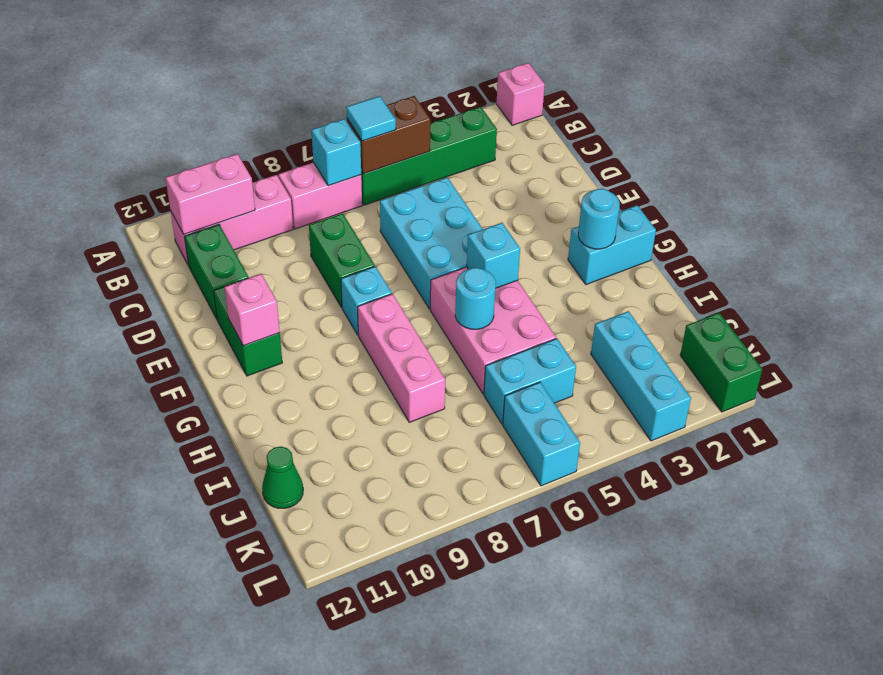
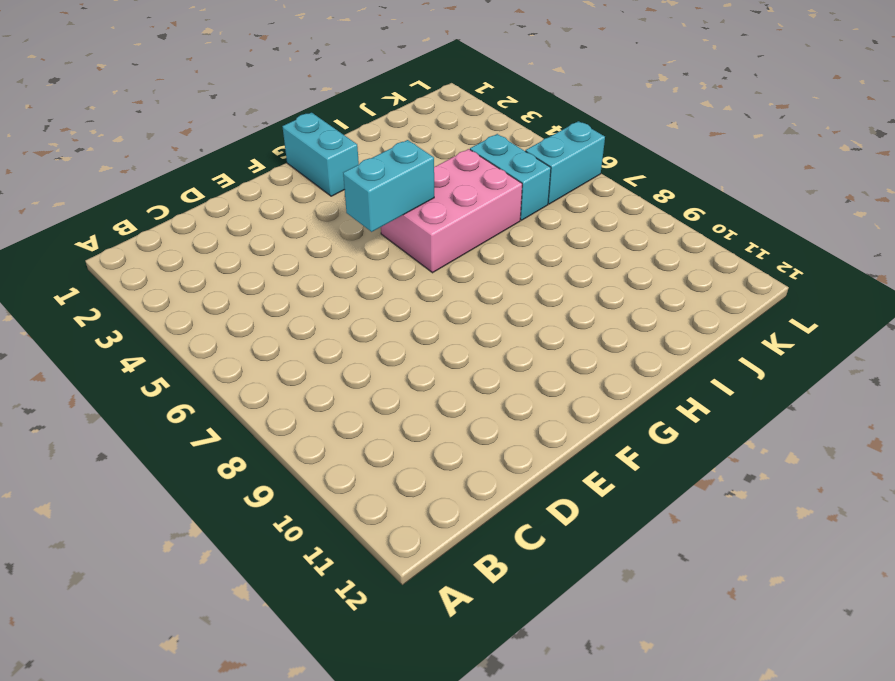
cyan 1x2 brick [343,140,434,232] -> cyan 1x1 brick [467,223,520,288]
none -> pink 1x1 brick [496,63,545,125]
none -> green 1x4 brick [361,107,497,205]
none -> pink 1x2 brick [278,162,362,229]

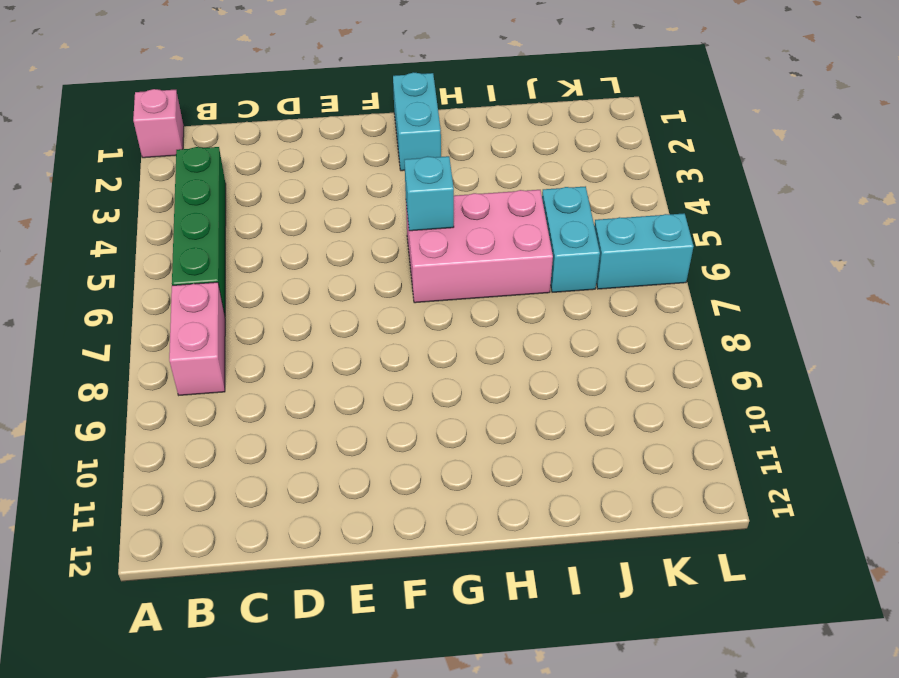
none -> pink 1x3 brick [171,175,293,265]
none -> green 1x2 brick [184,225,249,319]
none -> cyan 2x3 brick [380,177,482,309]

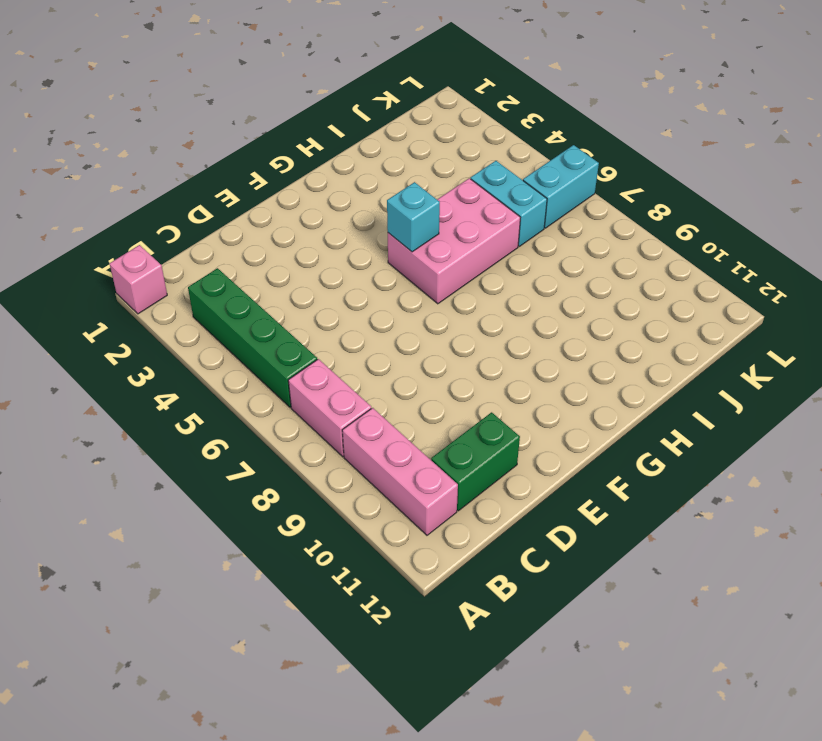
none -> cyan 2x3 brick [380,177,482,309]
none -> green 1x2 brick [309,213,375,308]
none -> green 1x2 brick [214,287,282,376]

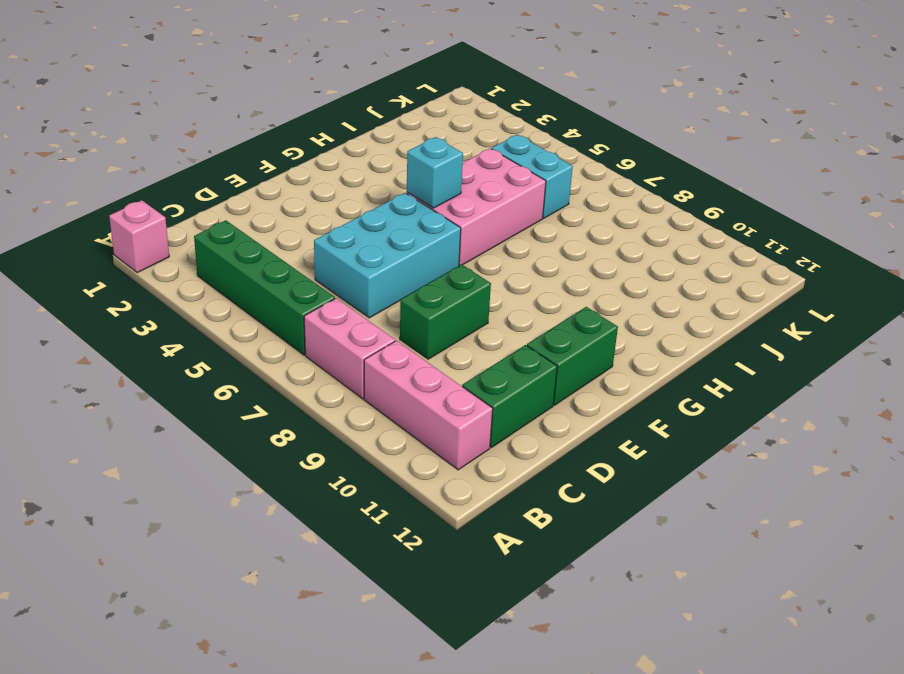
none -> cyan 1x1 brick [341,266,392,335]
none -> cyan 1x2 brick [568,205,656,285]
none -> pink 1x3 brick [358,294,445,422]

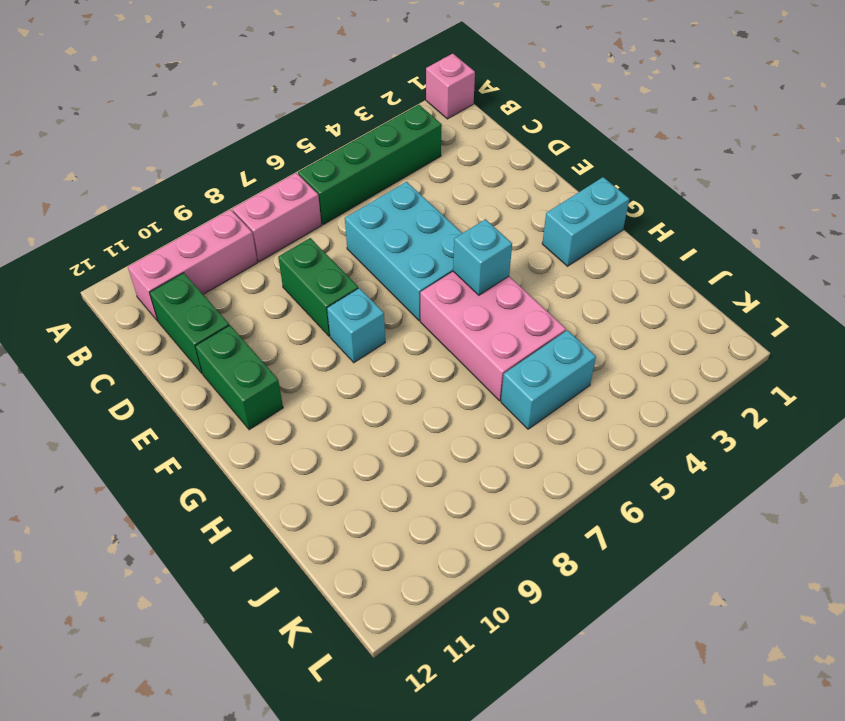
none -> pink 1x3 brick [358,294,445,422]
none -> cyan 1x3 brick [591,311,691,441]
none -> green 1x1 cone [262,447,303,508]

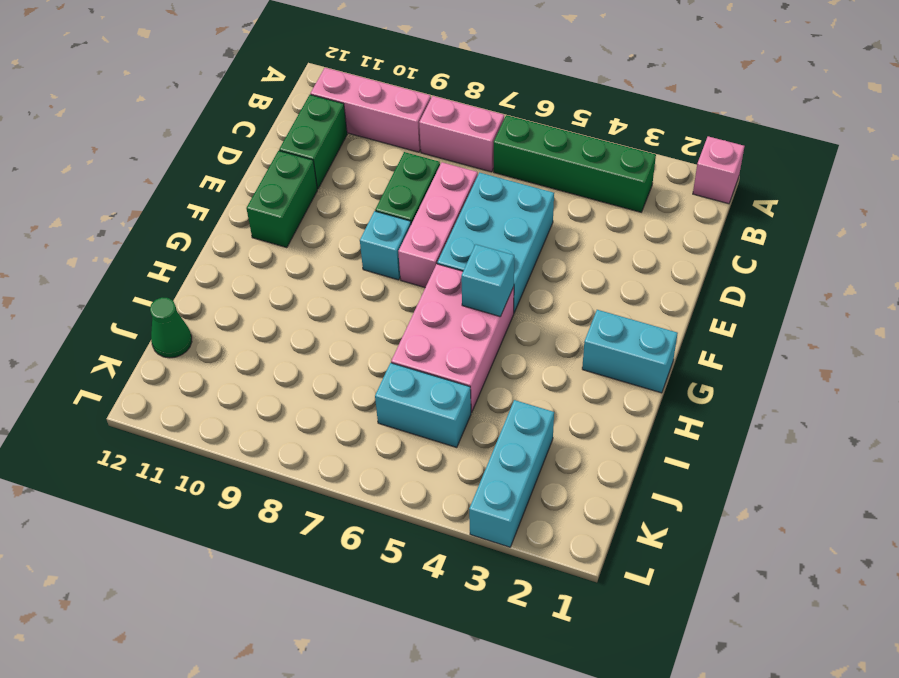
pink 1x3 brick [398,162,478,288] -> pink 1x3 brick moved to [358,294,445,422]
none -> green 1x2 brick [680,313,762,412]
none -> cyan 1x2 brick [503,382,580,486]
none -> brown 1x2 brick [347,96,430,174]

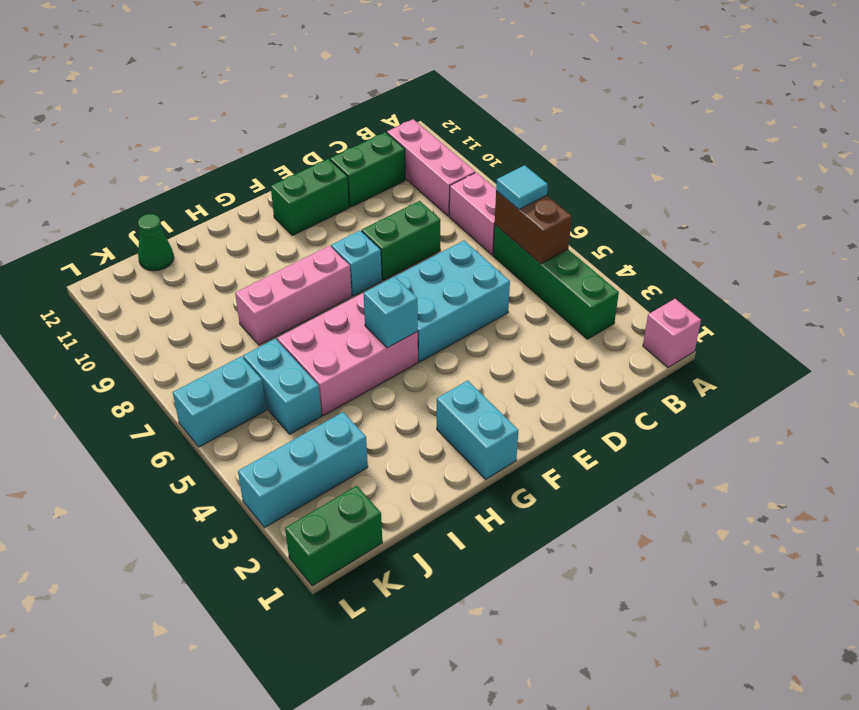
none -> cyan 1x1 brick [312,119,361,186]
none -> pink 1x2 brick [165,154,255,234]
none -> pink 1x1 brick [225,274,280,346]

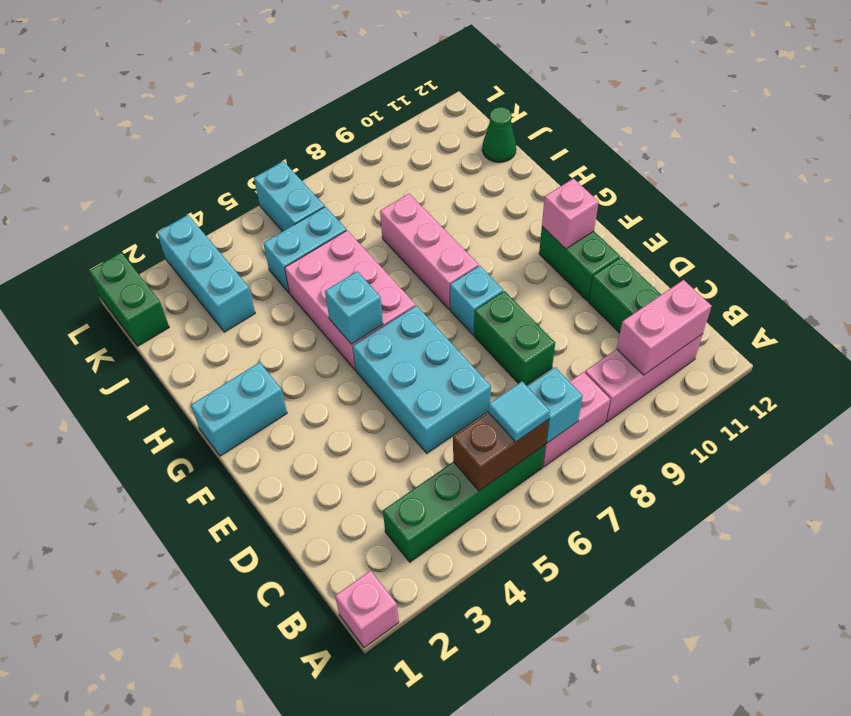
none -> cyan 1x1 round brick [578,189,620,249]
none -> cyan 1x1 round brick [455,268,496,329]

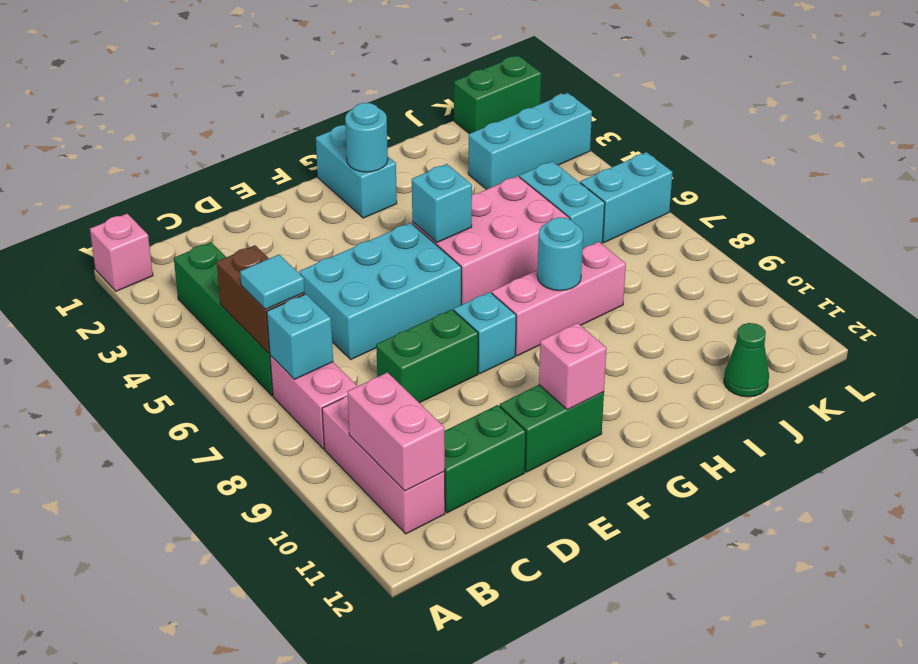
cyan 1x1 round brick [537,217,583,291] -> cyan 1x1 round brick moved to [455,268,496,329]

